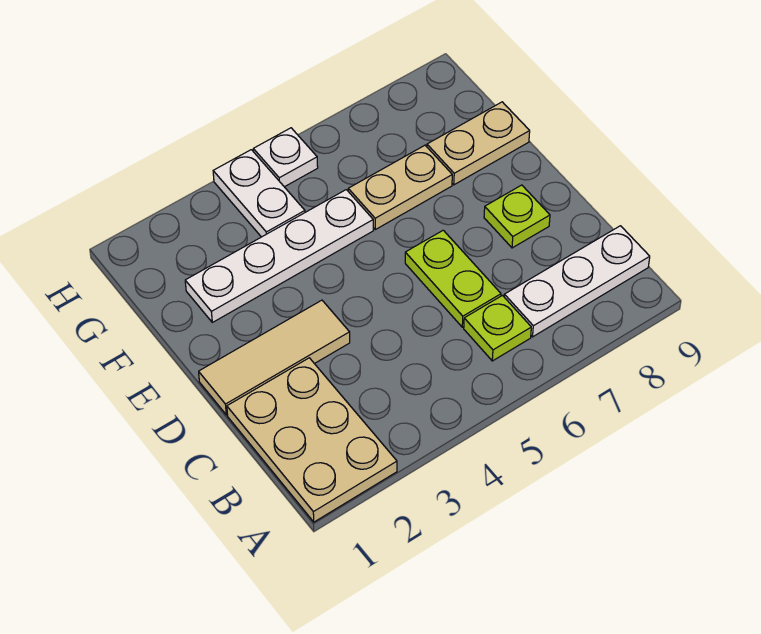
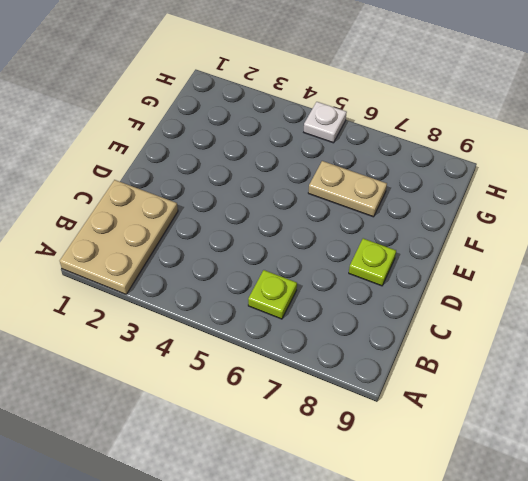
none -> white 1x3 plate [504,226,650,337]
none -> lime 1x2 plate [405,230,501,327]

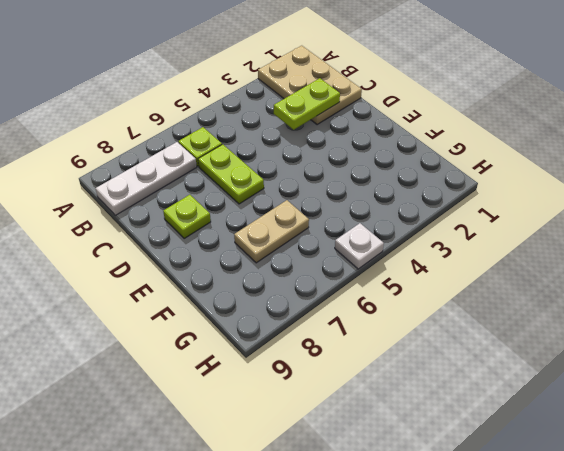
lime 1x2 plate [274,78,340,130] -> none
none -> tan 1x3 tile [199,300,350,415]
none -> white 1x4 plate [185,190,373,322]

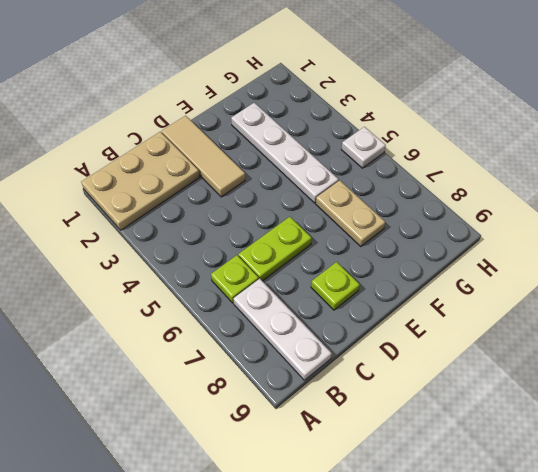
none -> tan 1x2 plate [427,102,530,185]
none -> white 1x2 plate [213,150,305,237]

